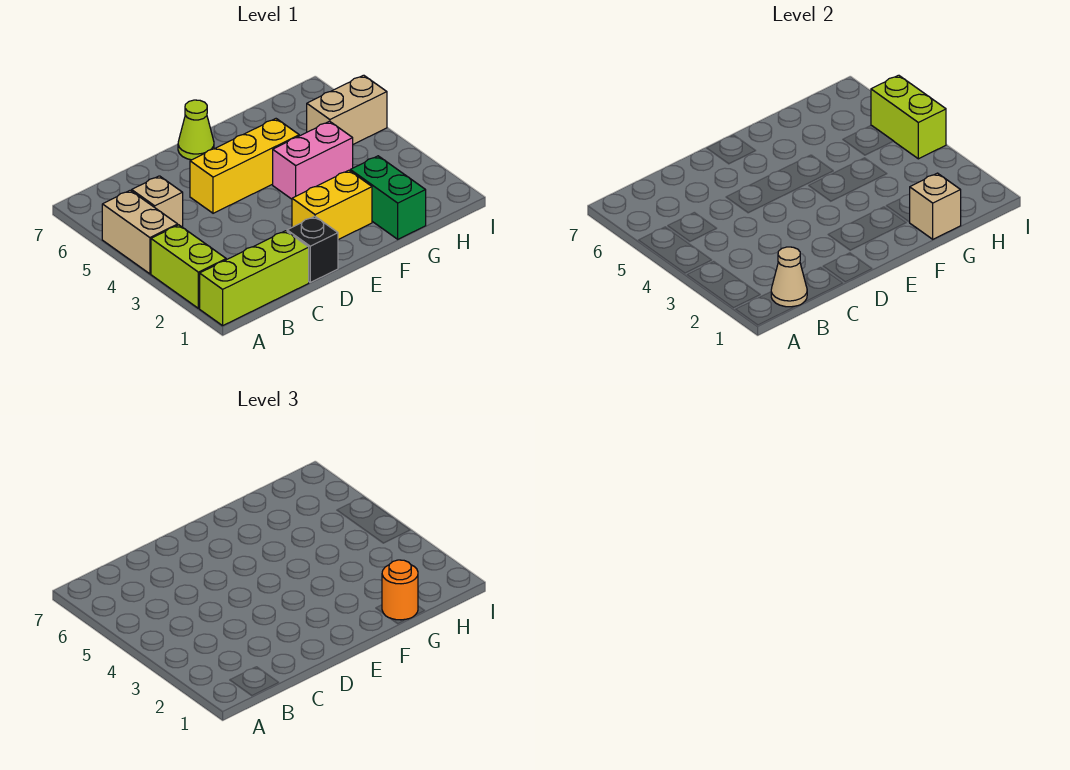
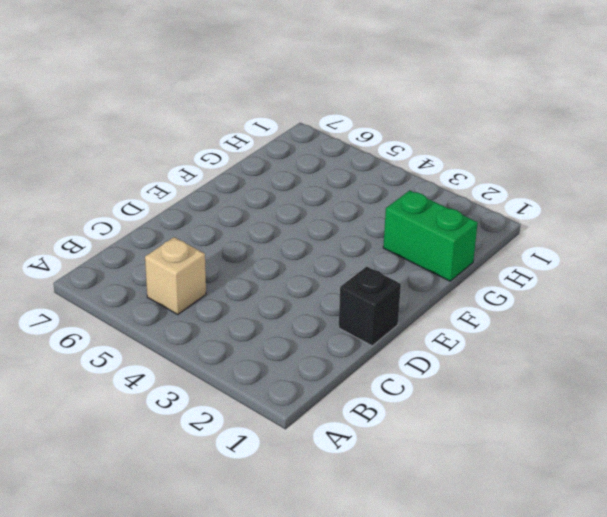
none -> lime 1x3 brick [200,231,309,326]
none -> lime 1x2 brick [151,225,226,308]
none -> tan 1x2 brick [102,190,178,274]

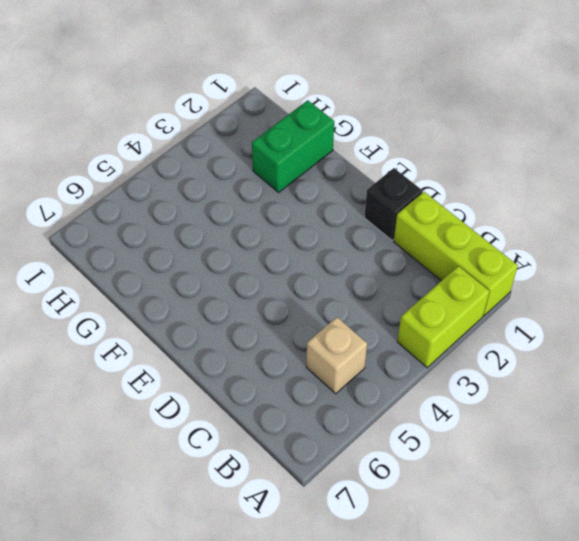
none -> tan 1x2 brick [102,190,178,274]
none -> yellow 1x3 brick [190,119,299,213]
none -> yellow 1x2 brick [292,170,372,240]

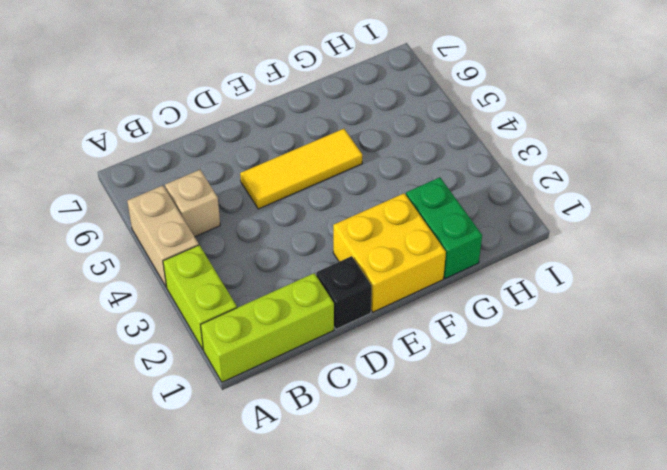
yellow 1x3 tile [240,129,362,209] -> yellow 1x3 brick [190,119,299,213]
yellow 2x2 brick [333,193,446,312] -> yellow 1x2 brick [292,170,372,240]
none -> lime 1x1 cone [178,100,214,160]
none -> pink 1x2 brick [273,121,353,199]
none -> tan 1x2 brick [307,75,387,144]

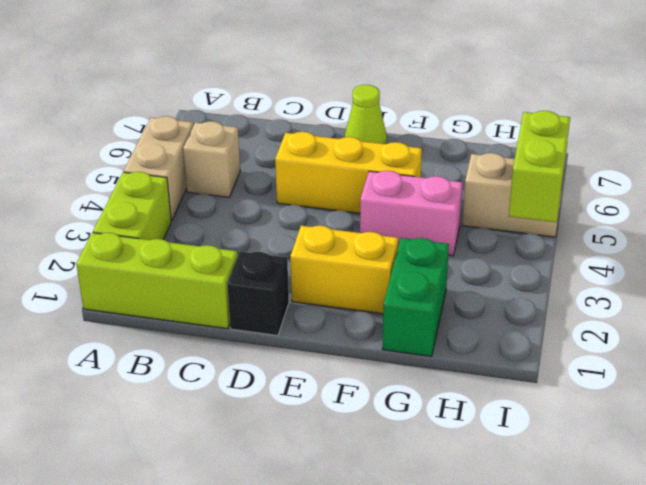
none -> tan 1x1 cone [771,247,807,307]
none -> tan 1x1 brick [910,173,961,239]
none -> orange 1x1 round brick [382,560,418,620]

